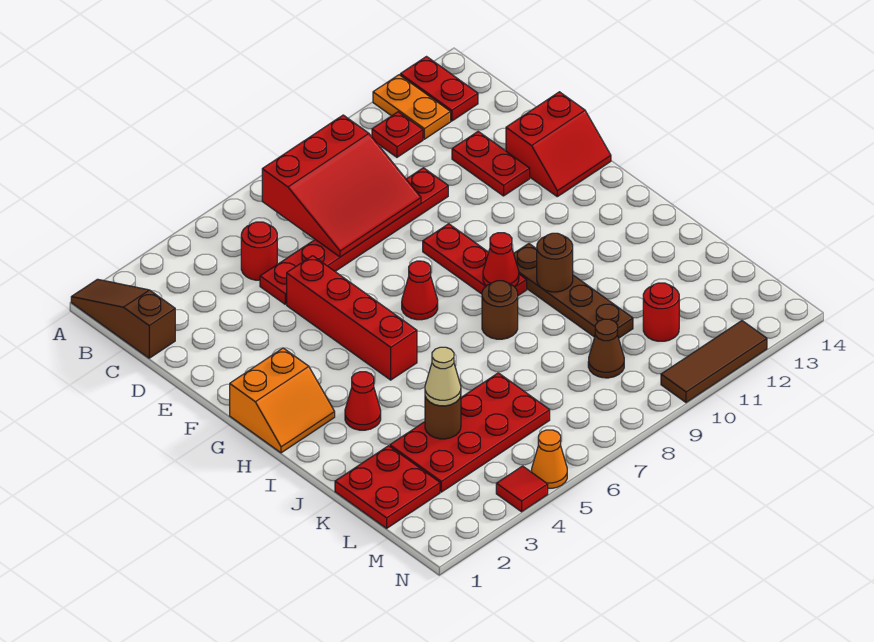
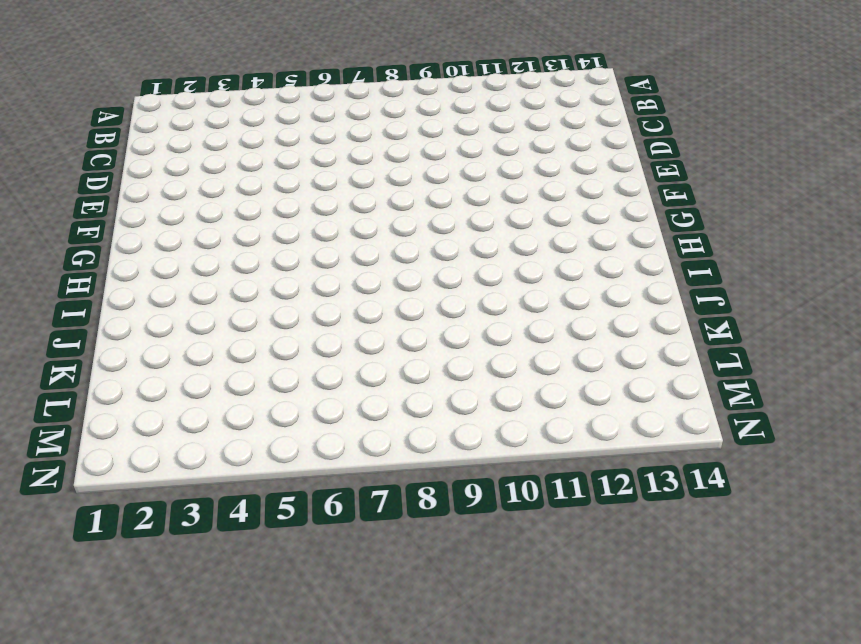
none -> brown 1x3 slope [71,279,175,358]
none -> orange 1x2 plate [373,75,451,139]
none -> red 1x2 plate [400,57,478,121]

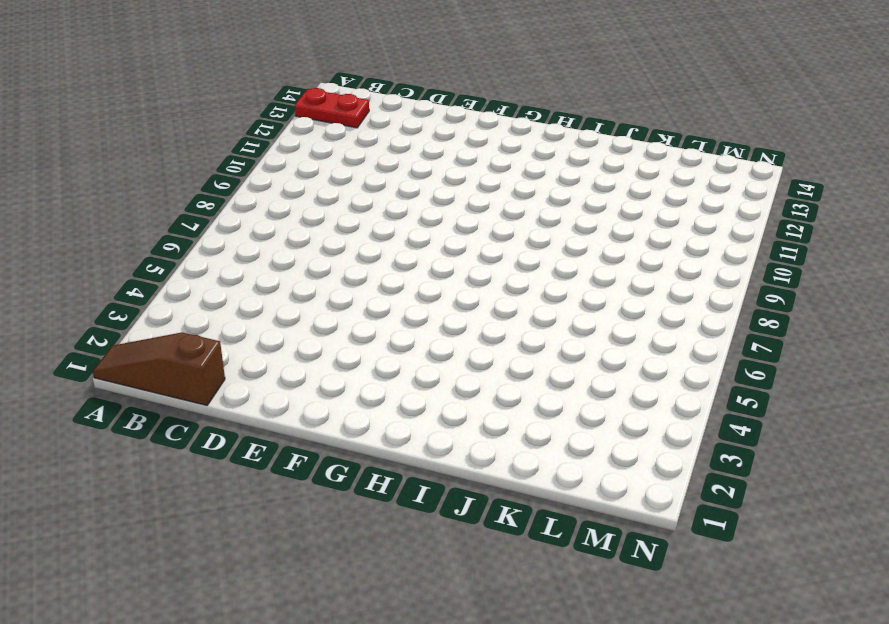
none -> orange 1x2 plate [373,75,451,139]
none -> red 1x1 plate [372,112,423,157]
none -> red 1x1 round brick [241,222,277,280]

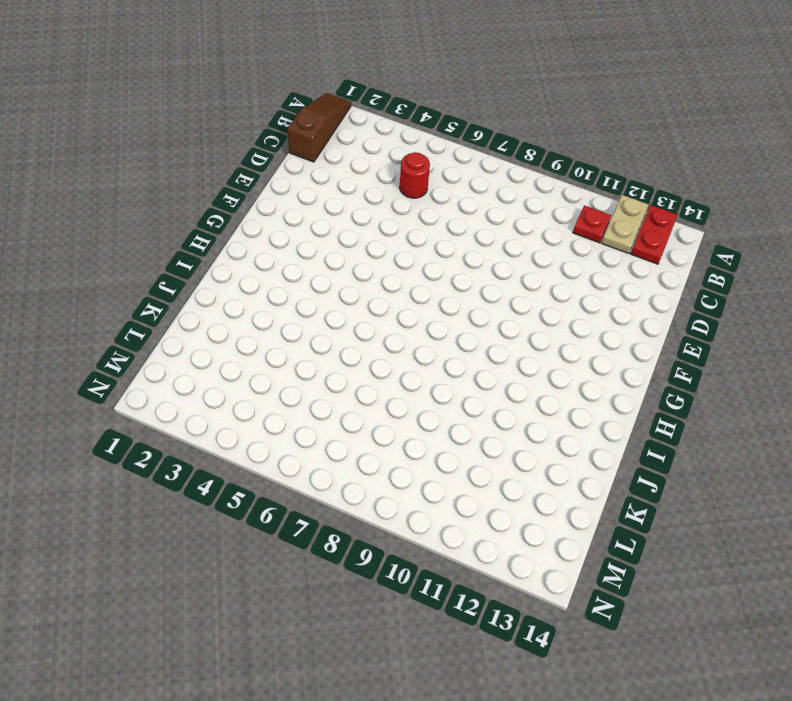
tan 1x2 plate [602,195,649,254] -> orange 1x2 plate [373,75,451,139]
none -> red 1x6 plate [260,168,448,304]
none -> red 1x2 plate [452,132,530,196]
none -> red 1x4 brick [287,256,417,380]

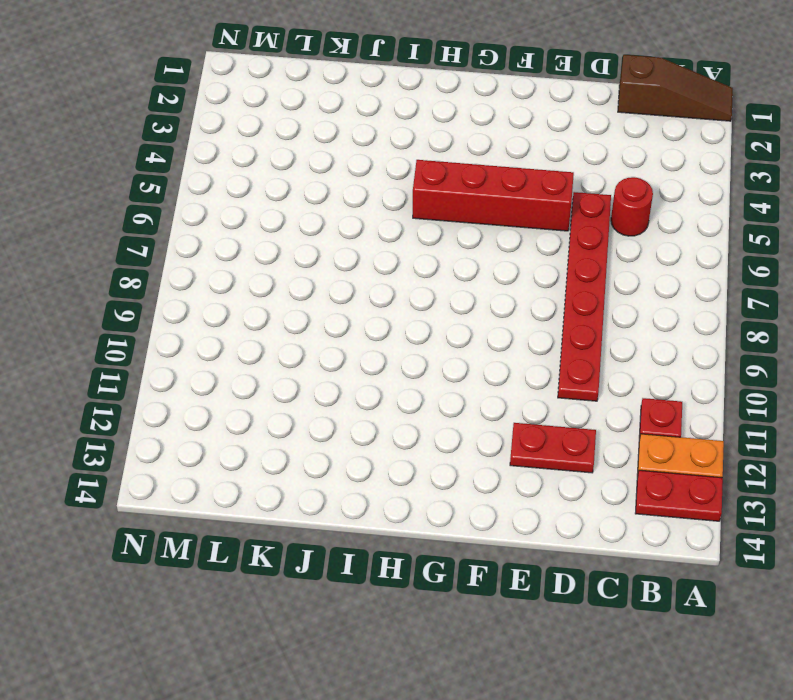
none -> red 2x2 slope [506,92,611,197]
none -> red 1x3 plate [423,224,527,296]
none -> orange 2x2 slope [230,348,335,453]

